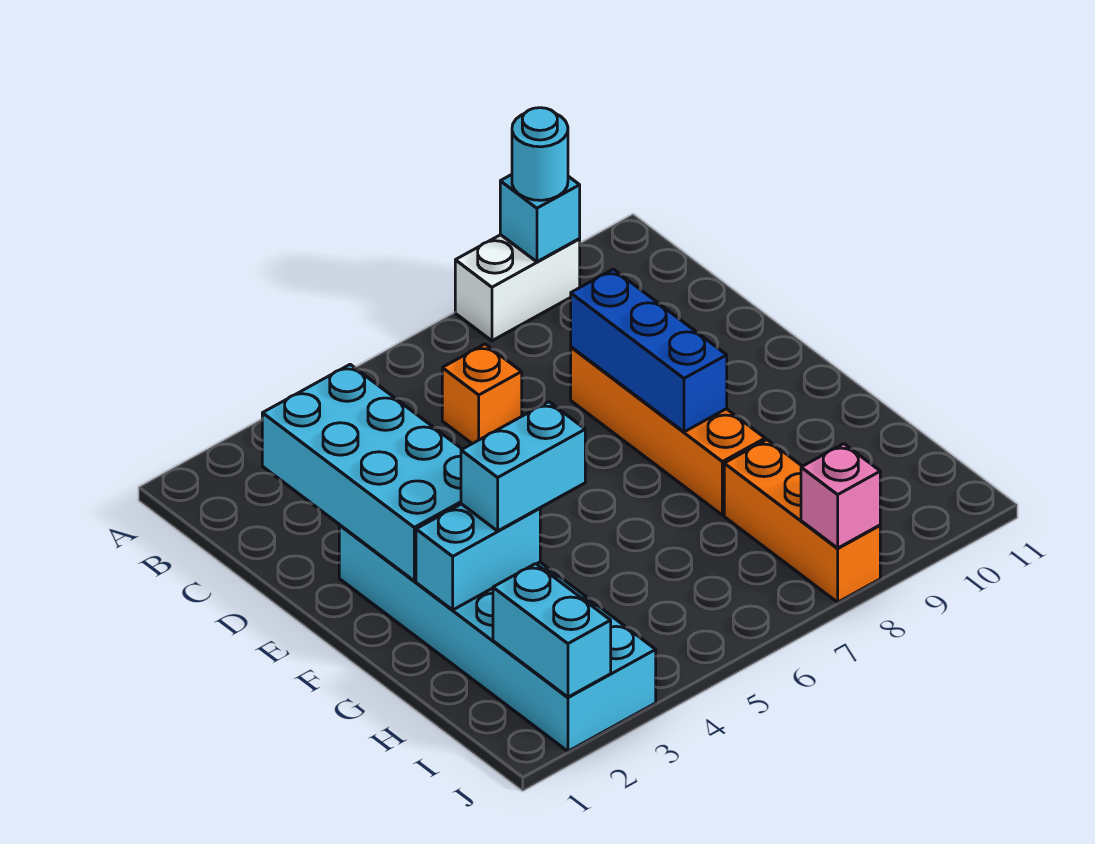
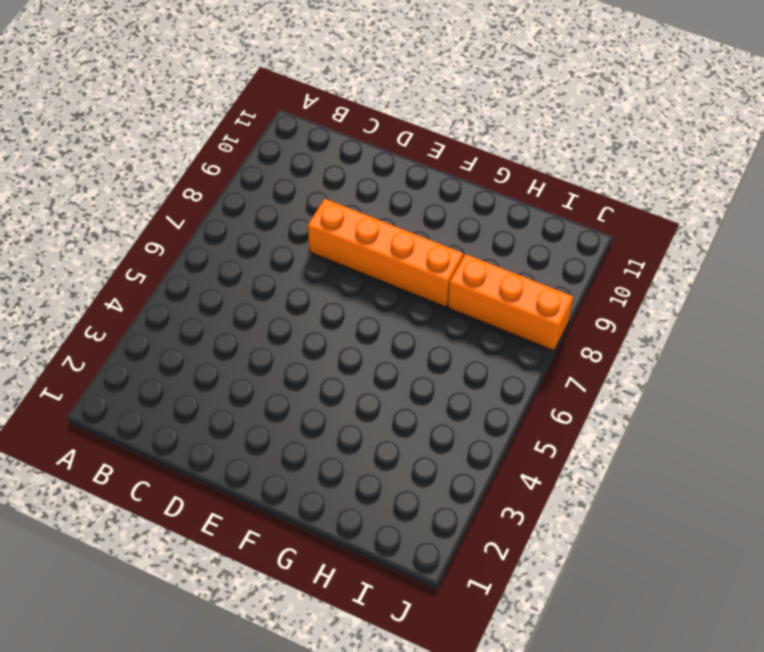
none -> white 1x2 brick [455,235,580,341]
none -> orange 1x1 brick [442,344,522,444]
none -> cyan 2x6 brick [339,525,656,751]

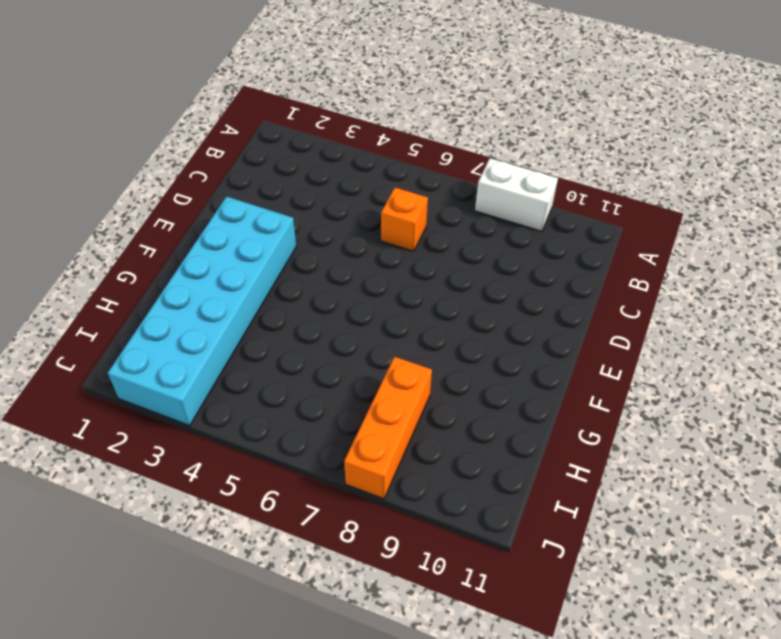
none -> orange 1x4 brick [571,347,765,515]
none -> cyan 1x1 brick [500,175,580,262]
none -> cyan 2x4 brick [262,364,462,581]

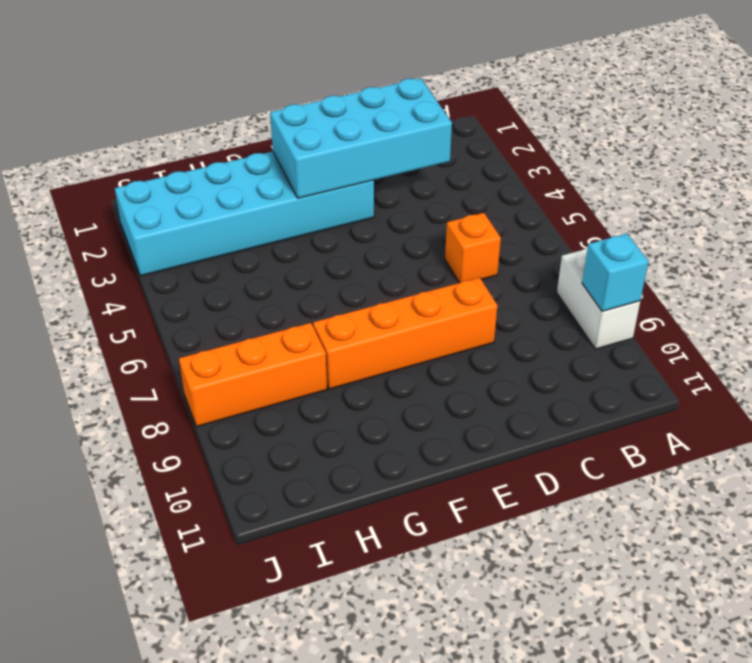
none -> blue 1x3 brick [571,269,727,432]
none -> cyan 1x2 brick [416,504,540,610]
none -> cyan 1x2 brick [493,564,611,697]

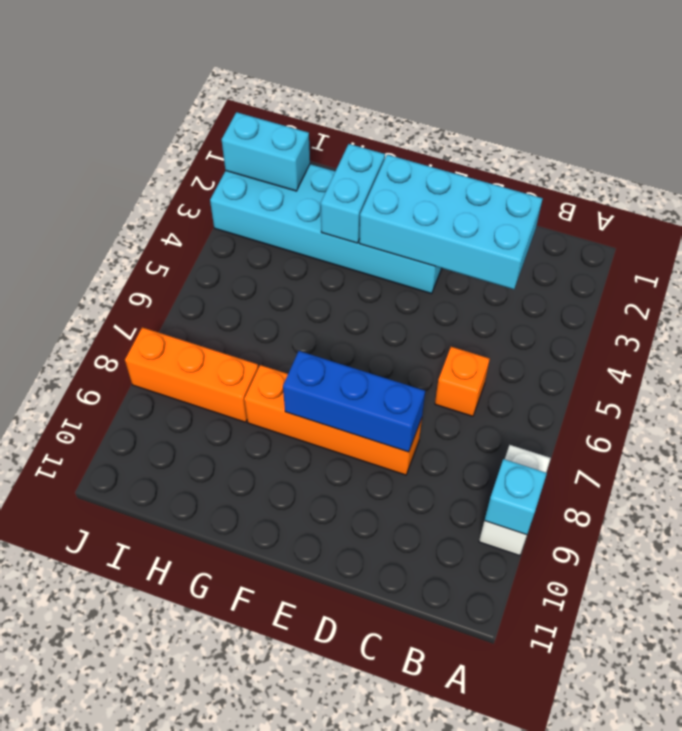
none -> pink 1x1 brick [801,444,880,548]
none -> cyan 1x1 round brick [512,108,568,200]
none -> cyan 1x2 brick [461,402,585,531]

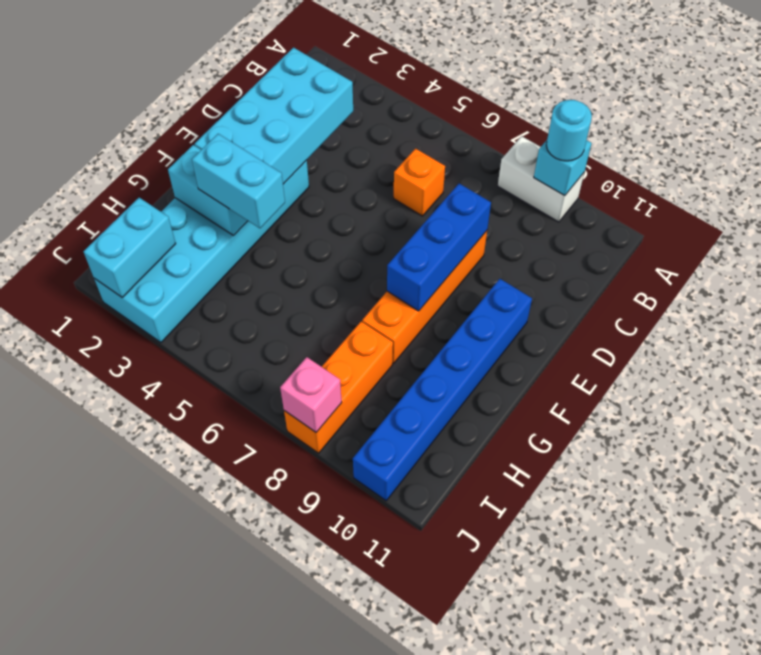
blue 1x6 brick [353,279,532,501] -> none

